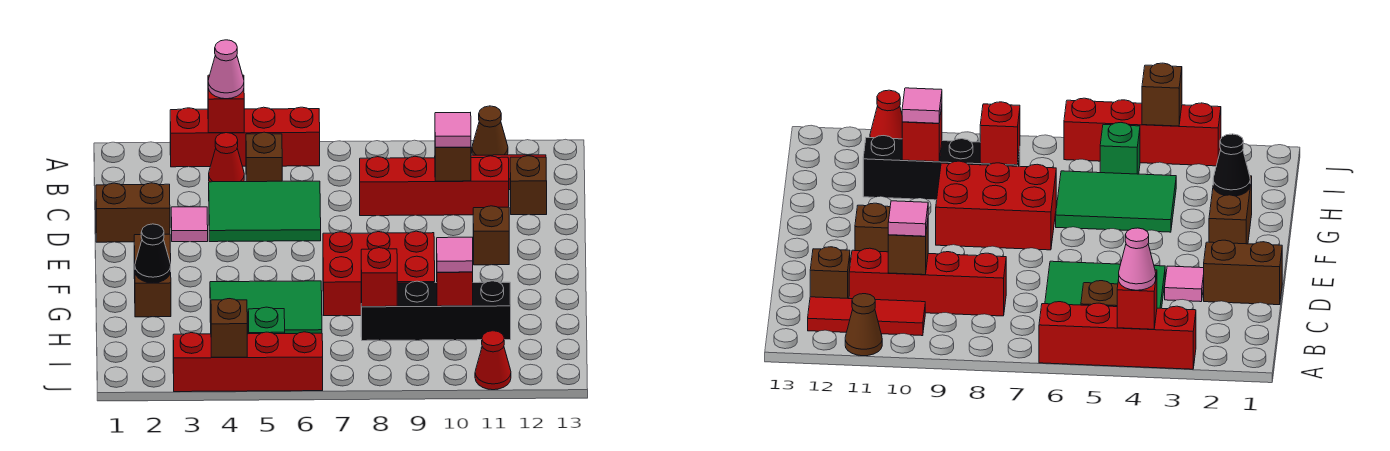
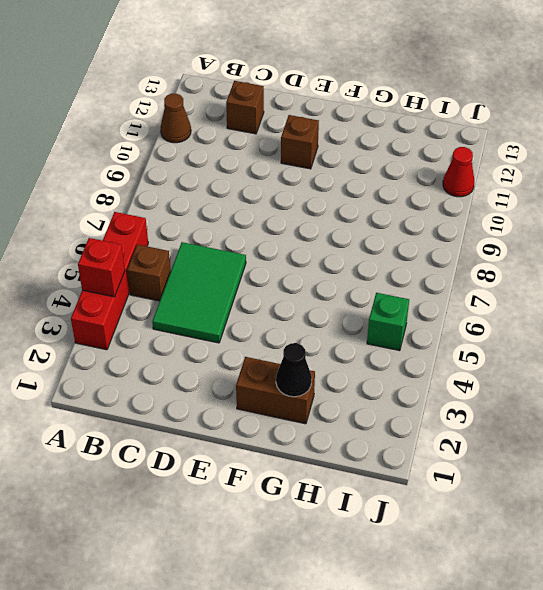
none -> red 1x1 cone [209,133,244,182]
none -> red 1x3 tile [808,297,925,336]
none -> red 1x4 brick [360,156,509,216]

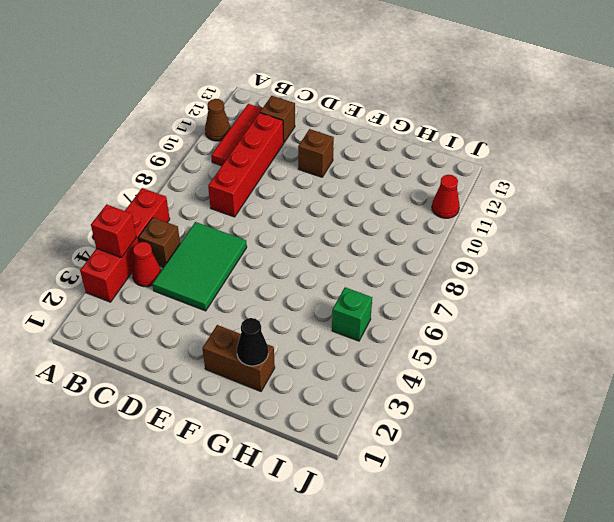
none -> brown 1x2 brick [96,183,170,242]
none -> pink 1x1 tile [171,207,208,242]
none -> red 2x3 brick [323,231,435,316]

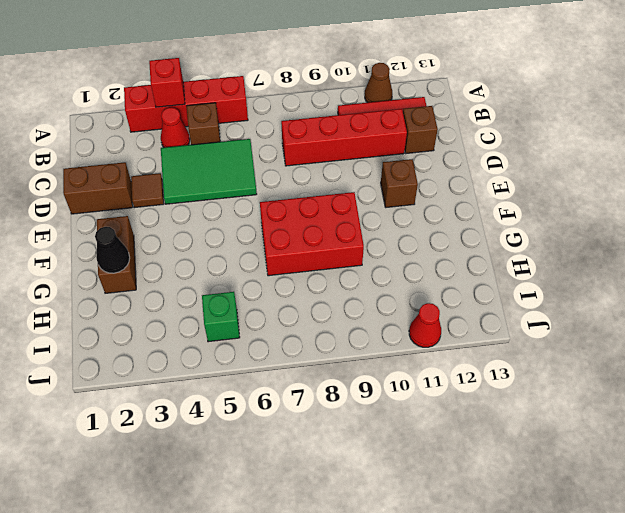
brown 1x1 tile [131,173,164,208] -> pink 1x1 tile [171,207,208,242]
none -> green 2x3 tile [210,281,322,334]
none -> black 1x4 brick [361,281,511,341]
none -> red 1x4 brick [173,332,323,392]

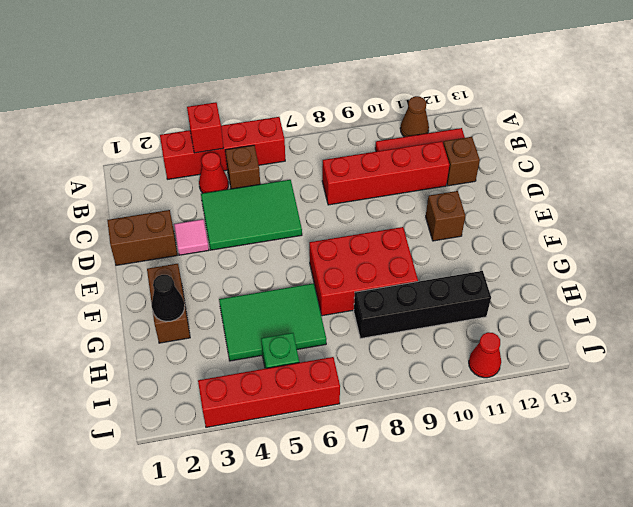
none -> brown 1x1 brick [435,147,471,181]
none -> red 1x1 brick [361,248,397,307]
none -> red 1x1 brick [437,272,473,306]

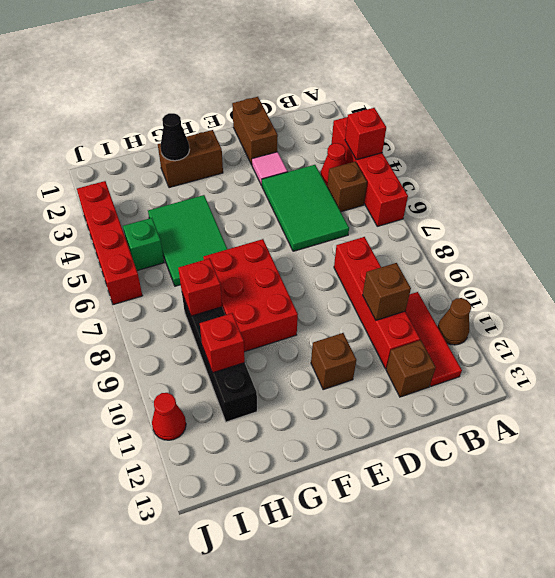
none -> brown 1x1 brick [211,299,247,357]
none -> pink 1x1 cone [208,40,244,99]
none -> pink 1x1 tile [435,113,471,147]

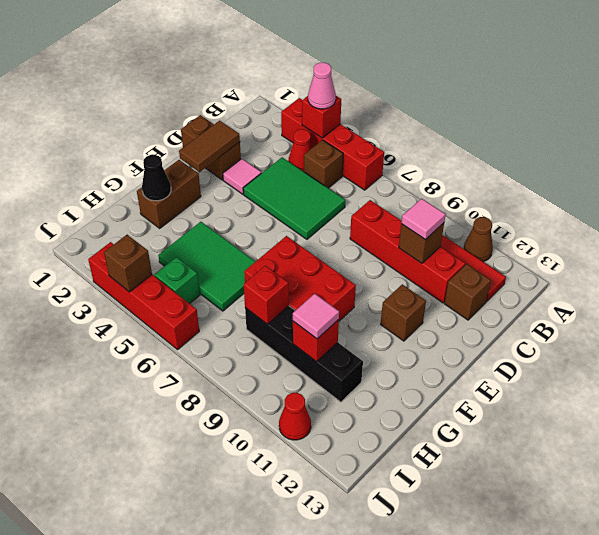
brown 1x2 tile [179,121,240,172] -> none

